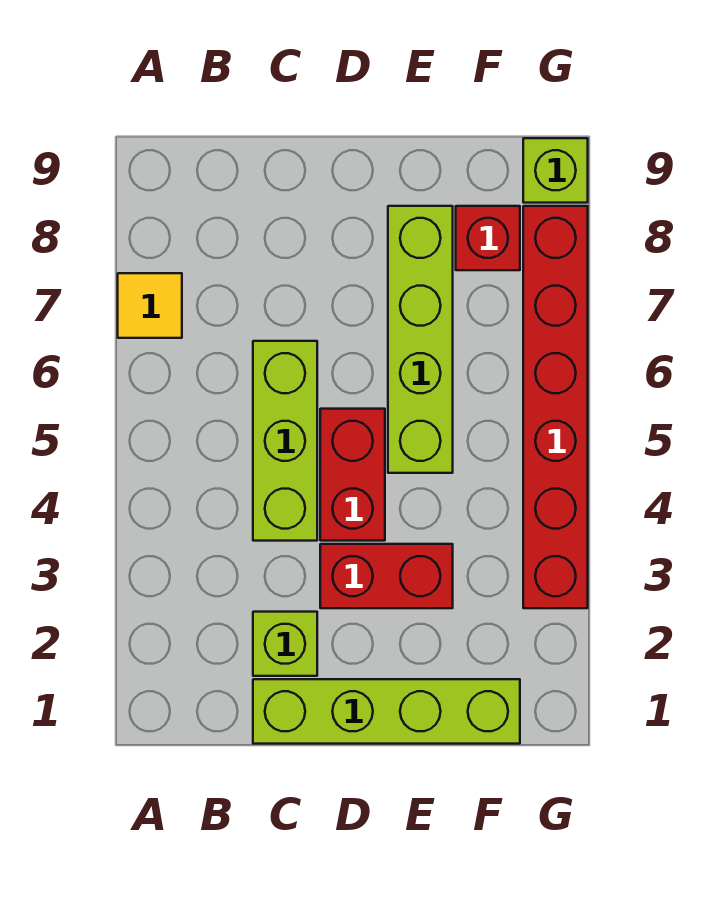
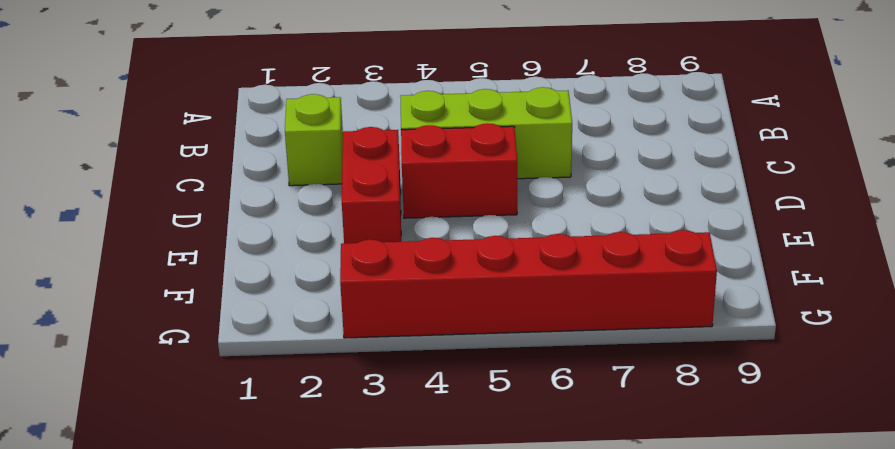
none -> yellow 1x1 tile [118,273,182,338]
none -> lime 1x4 brick [253,679,520,744]

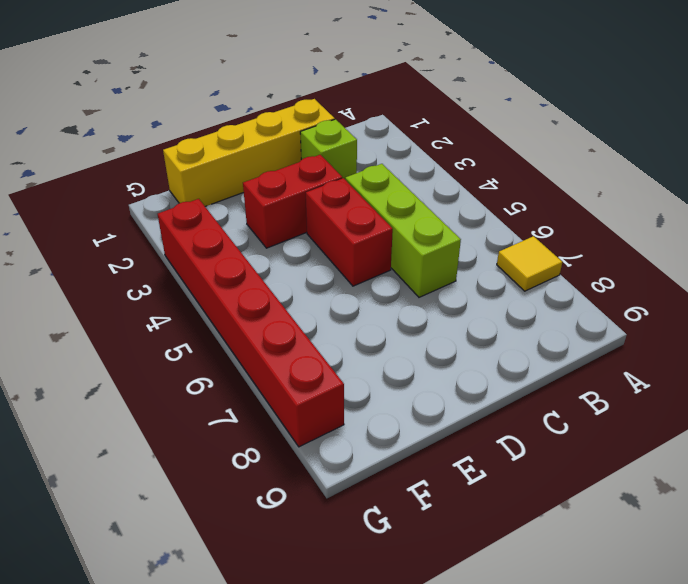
yellow 1x4 brick [163,99,335,207] -> lime 1x4 brick [253,679,520,744]
none -> lime 1x4 brick [388,206,453,473]
none -> red 1x1 brick [456,206,520,270]

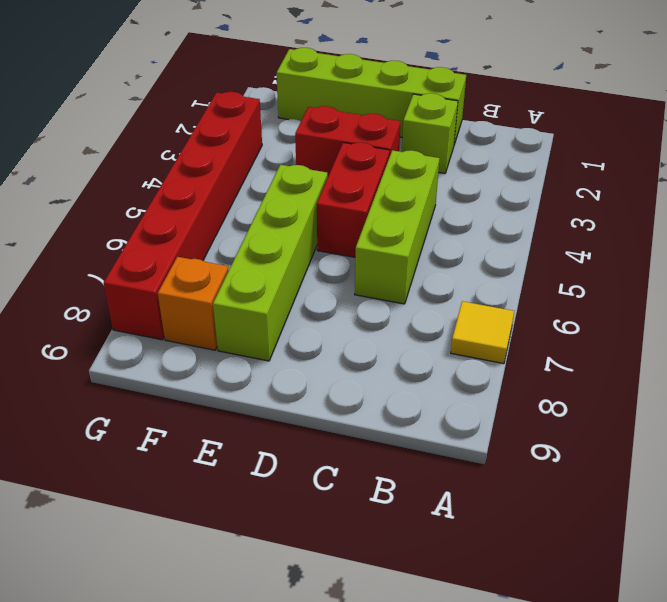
orange 1x1 brick [158,257,229,350] -> red 1x1 brick [456,206,520,270]
none -> lime 1x1 brick [523,138,588,203]

